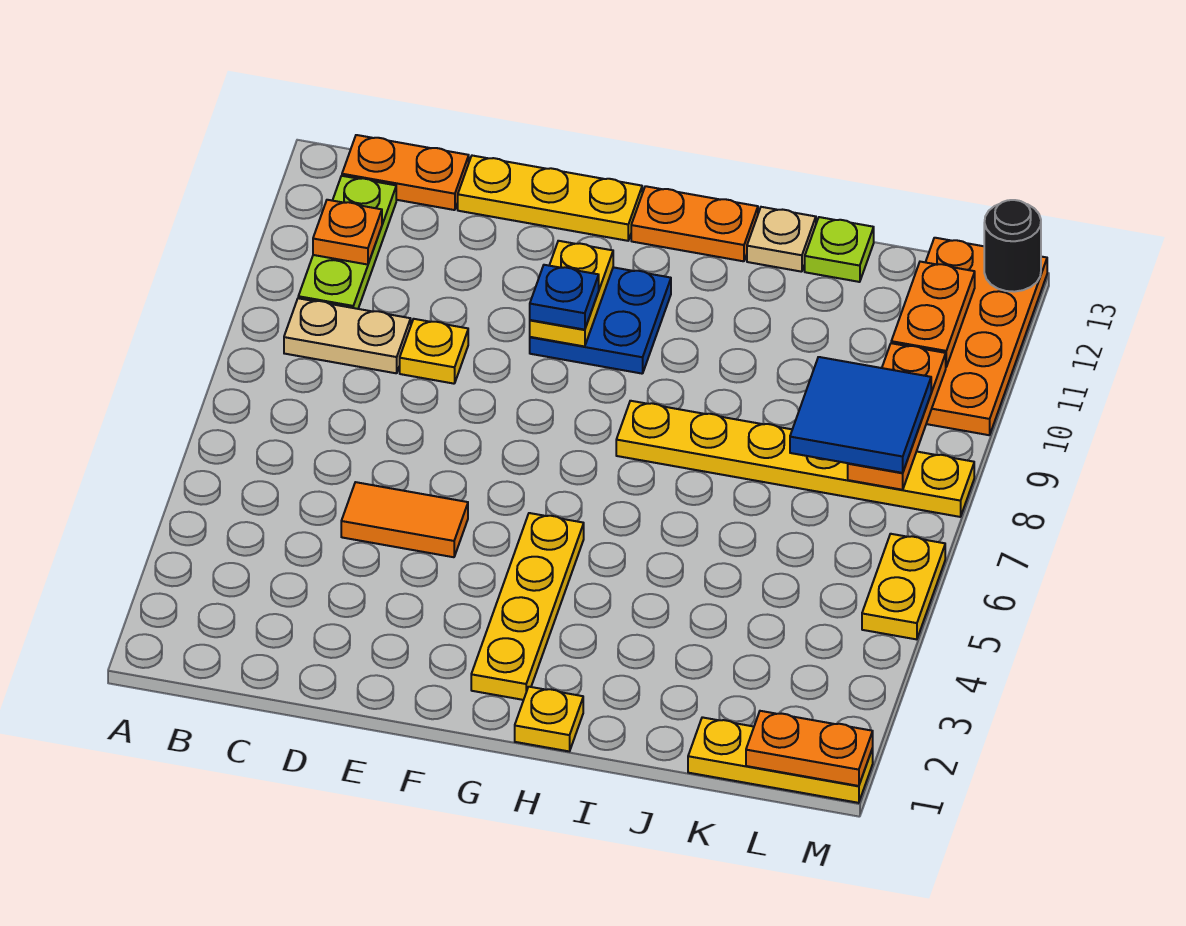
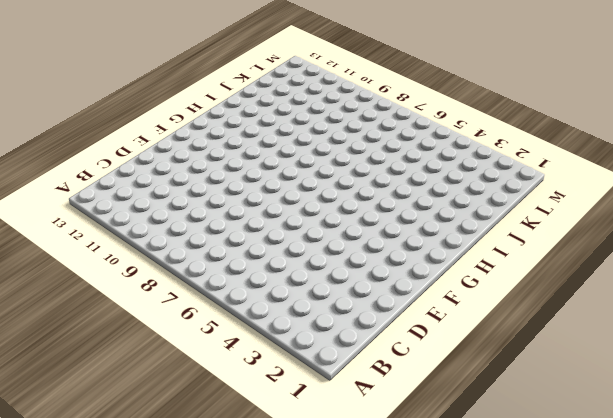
none -> tan 1x2 plate [284,298,411,373]
none -> lime 1x3 plate [298,176,396,309]
none -> orange 1x2 plate [342,135,469,210]

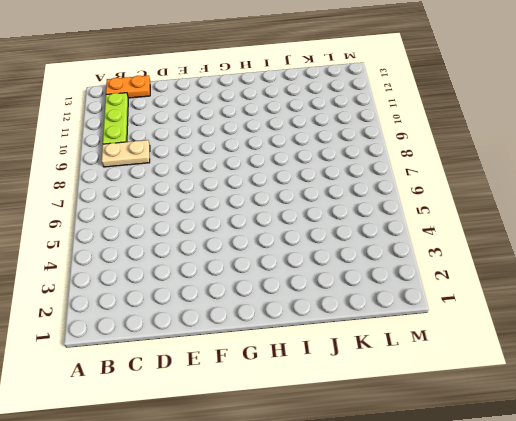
none -> orange 1x2 tile [341,482,468,557]
none -> yellow 1x1 plate [400,319,468,384]
none -> yellow 1x3 plate [458,156,642,241]

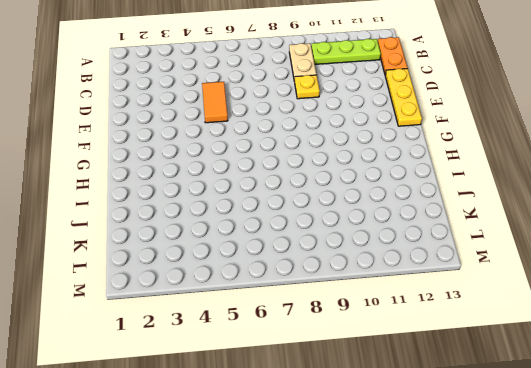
none -> blue 2x2 plate [530,267,671,374]
none -> yellow 1x4 plate [471,513,584,700]
none -> orange 1x2 plate [631,186,758,261]

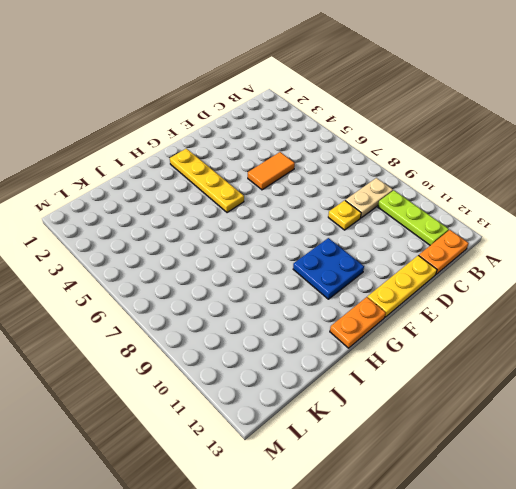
none -> yellow 1x1 plate [515,687,583,751]
none -> yellow 1x6 plate [616,401,974,517]
none -> tan 1x1 plate [747,207,816,272]

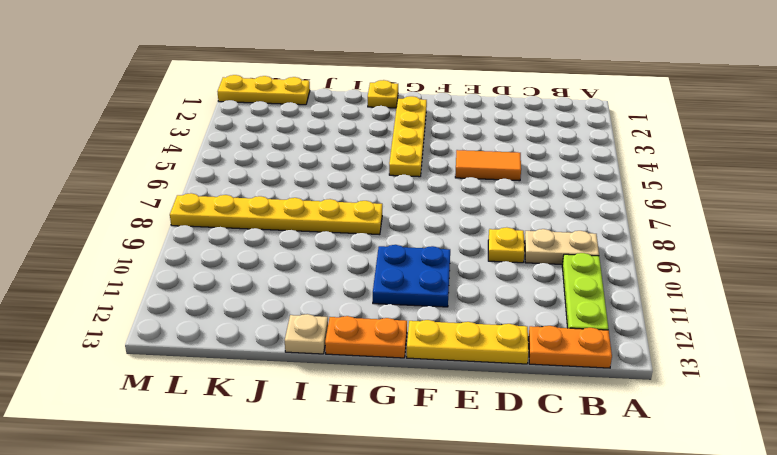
none -> lime 1x1 plate [805,217,874,282]
none -> orange 2x4 plate [926,238,1047,435]
none -> yellow 1x2 plate [862,534,945,639]

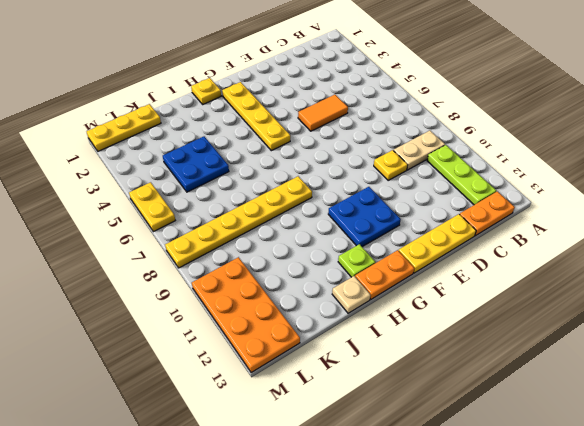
lime 1x1 plate [338,244,375,277] -> lime 1x1 plate moved to [805,217,874,282]
blue 2x2 plate [163,136,229,192] -> none
none -> orange 1x1 plate [313,200,382,265]
none -> yellow 1x2 plate [530,241,613,347]
none -> orange 1x2 plate [746,711,873,786]

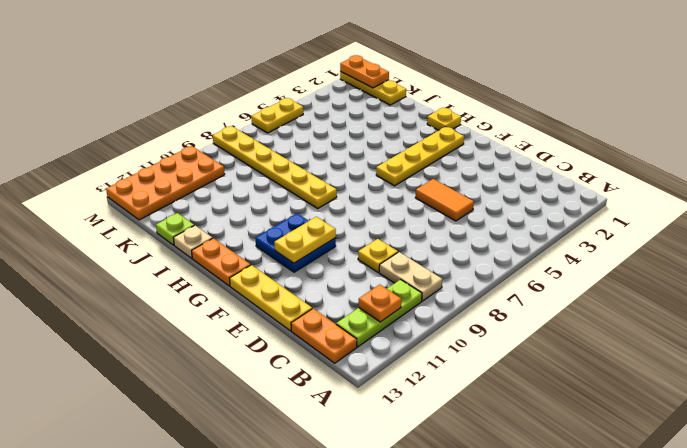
none -> orange 1x3 plate [848,343,946,490]
none -> orange 1x2 plate [891,262,975,367]
none -> black 1x1 round brick [984,200,1041,292]

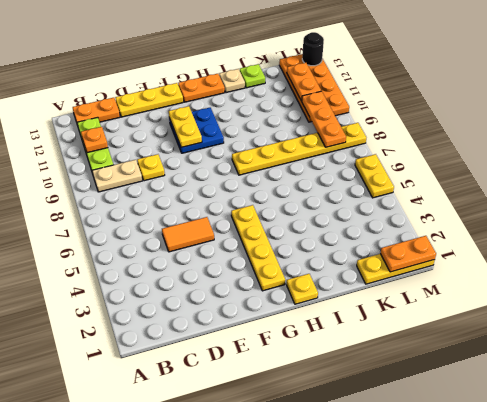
none -> blue 1x1 plate [530,265,599,330]
none -> blue 2x2 tile [790,357,931,473]

